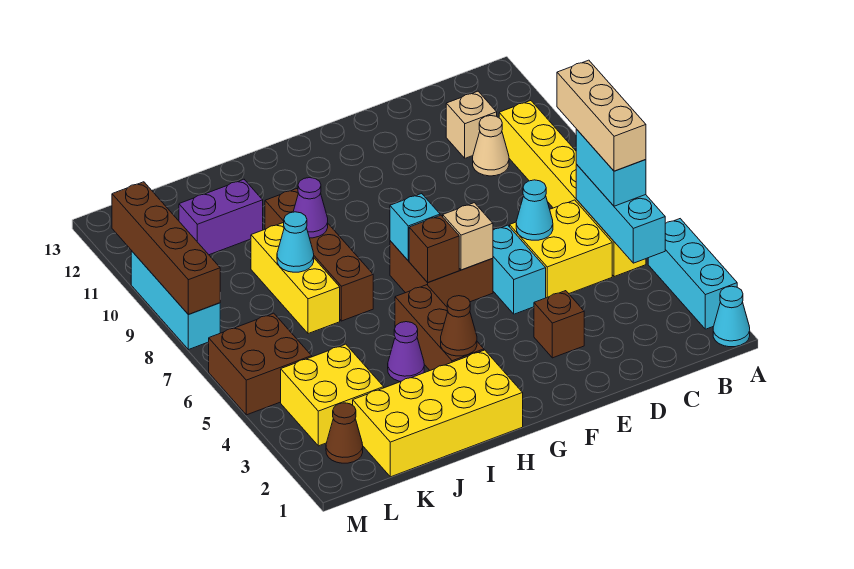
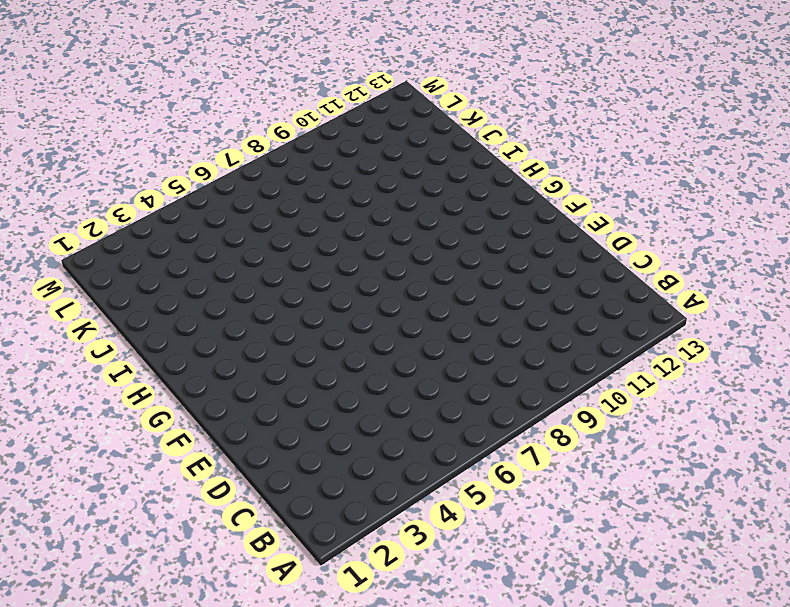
none -> cyan 1x1 cone [713,286,750,347]
none -> cyan 1x3 brick [648,219,737,329]
none -> yellow 1x6 brick [499,101,646,277]
none -> yellow 2x2 brick [510,200,612,298]

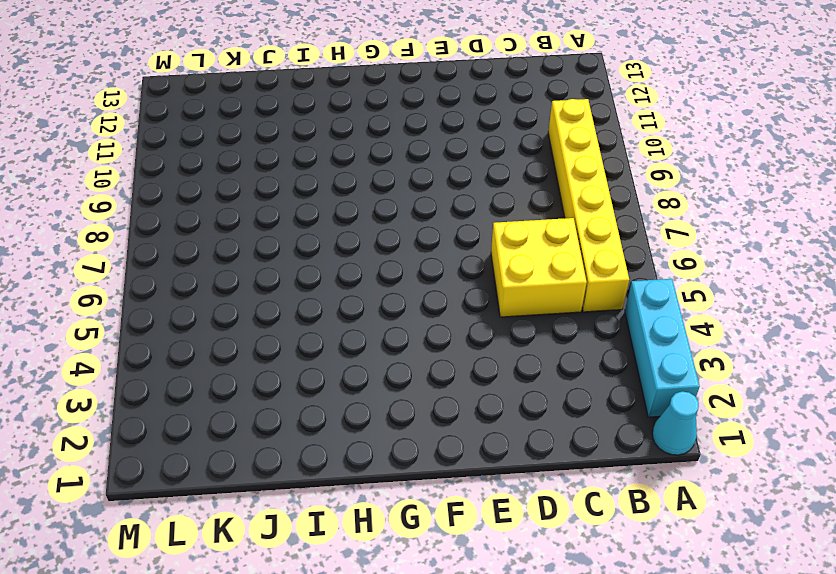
none -> tan 1x1 cone [473,116,509,176]
none -> tan 1x1 brick [446,91,497,158]
none -> brown 1x1 brick [534,291,584,358]
none -> cyan 1x2 brick [493,225,546,314]

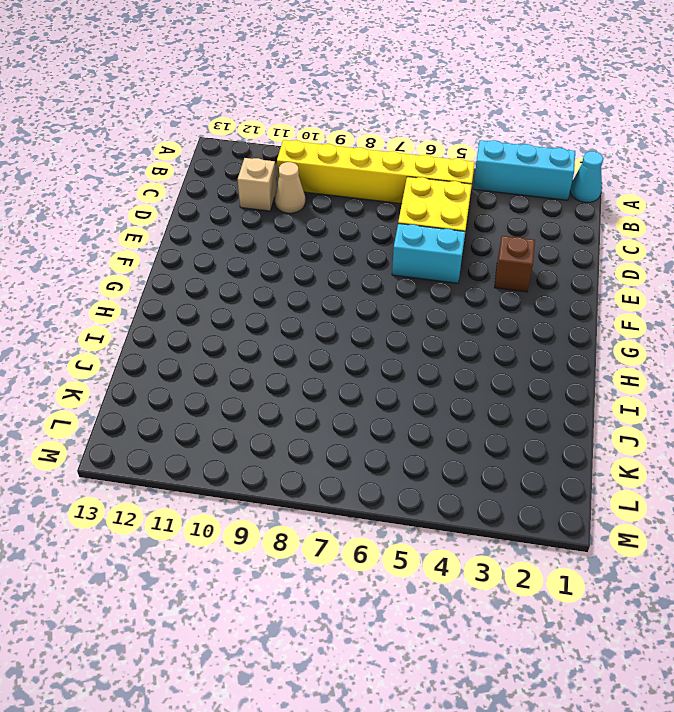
none -> brown 2x2 brick [390,241,493,307]
none -> yellow 2x4 brick [353,350,523,477]
none -> brown 1x3 brick [395,285,484,370]
none -> purple 1x1 cone [388,322,424,381]

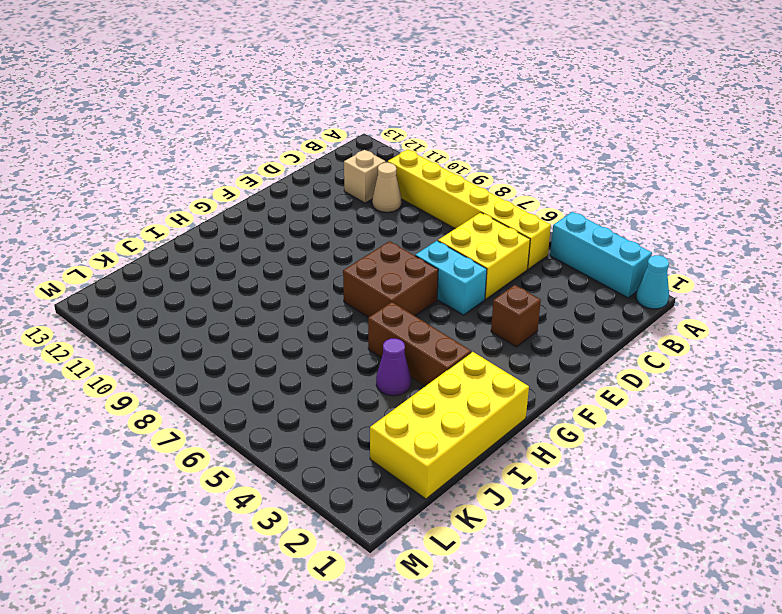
none -> brown 1x4 brick [265,189,373,321]
none -> yellow 1x3 brick [251,223,340,334]
none -> purple 1x2 brick [179,179,263,255]
none -> yellow 2x2 brick [281,344,384,446]

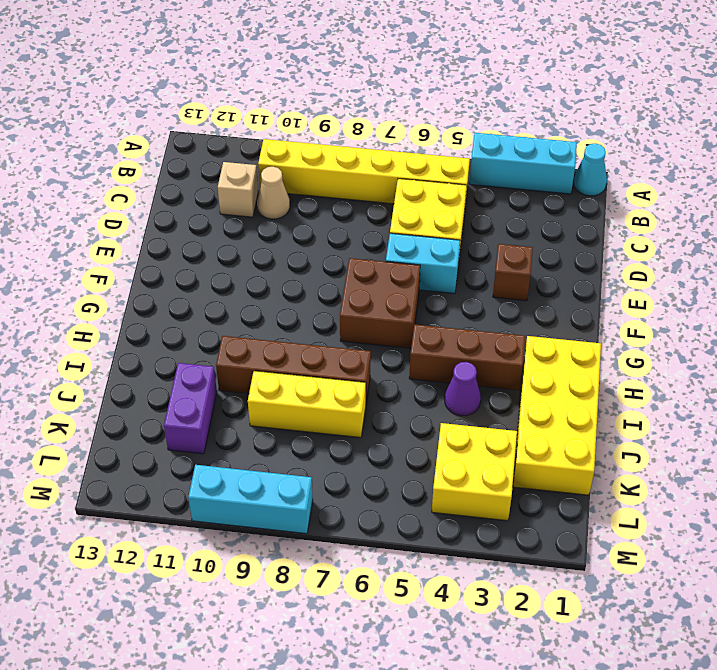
none -> brown 1x1 cone [326,403,363,463]
none -> brown 2x2 brick [209,313,312,415]
none -> cyan 1x3 brick [576,165,665,263]
none -> cyan 1x1 cone [516,180,553,240]

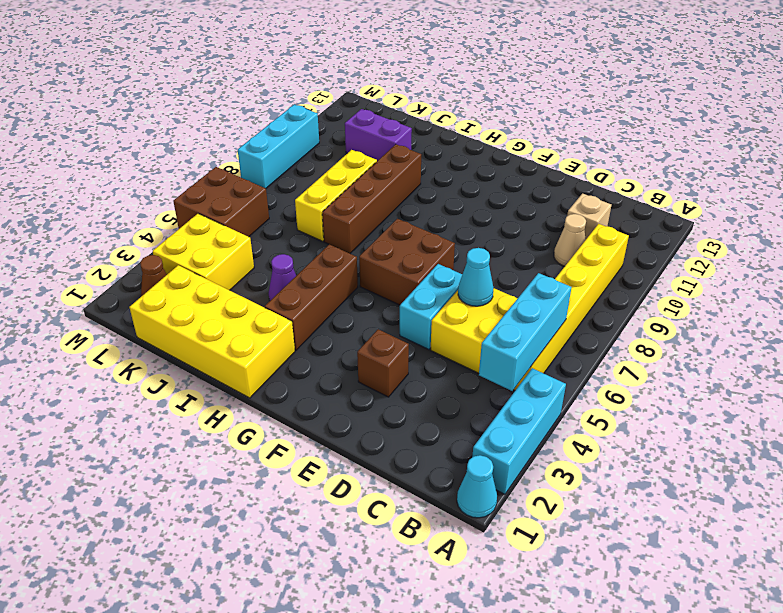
none -> tan 1x1 brick [443,203,493,270]
none -> brown 1x1 brick [409,215,459,282]
none -> cyan 1x1 brick [390,193,440,261]
none -> brown 1x1 cone [441,296,477,356]

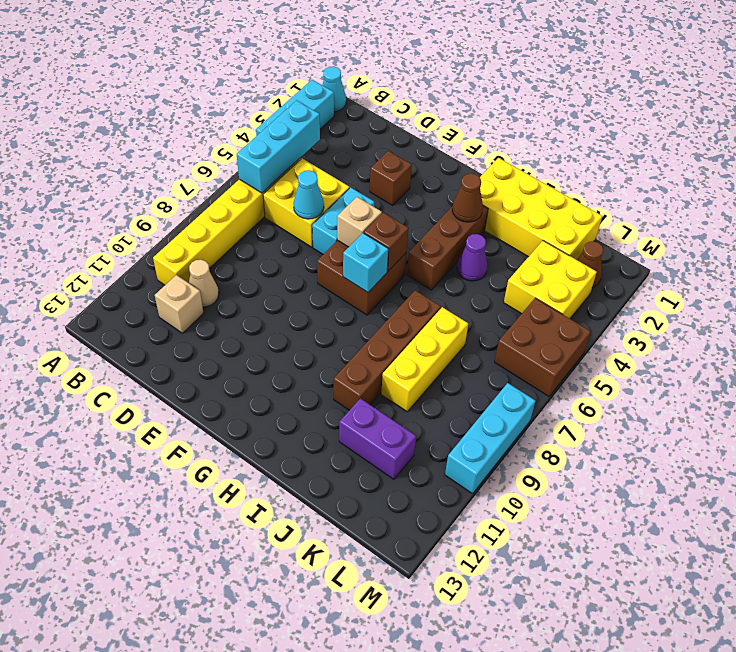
none -> purple 1x1 cone [293,178,328,238]
none -> cyan 1x1 cone [277,212,314,272]
none -> brown 1x4 brick [112,182,220,315]
none -> cyan 1x2 brick [576,129,646,206]

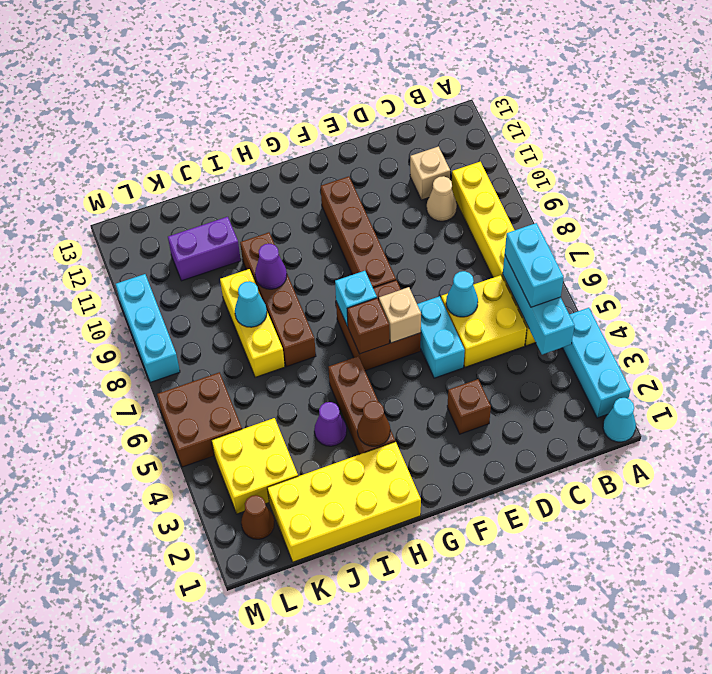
brown 1x4 brick [321,176,396,288] -> brown 1x4 brick moved to [112,182,220,315]
none -> tan 1x3 brick [557,60,646,171]

